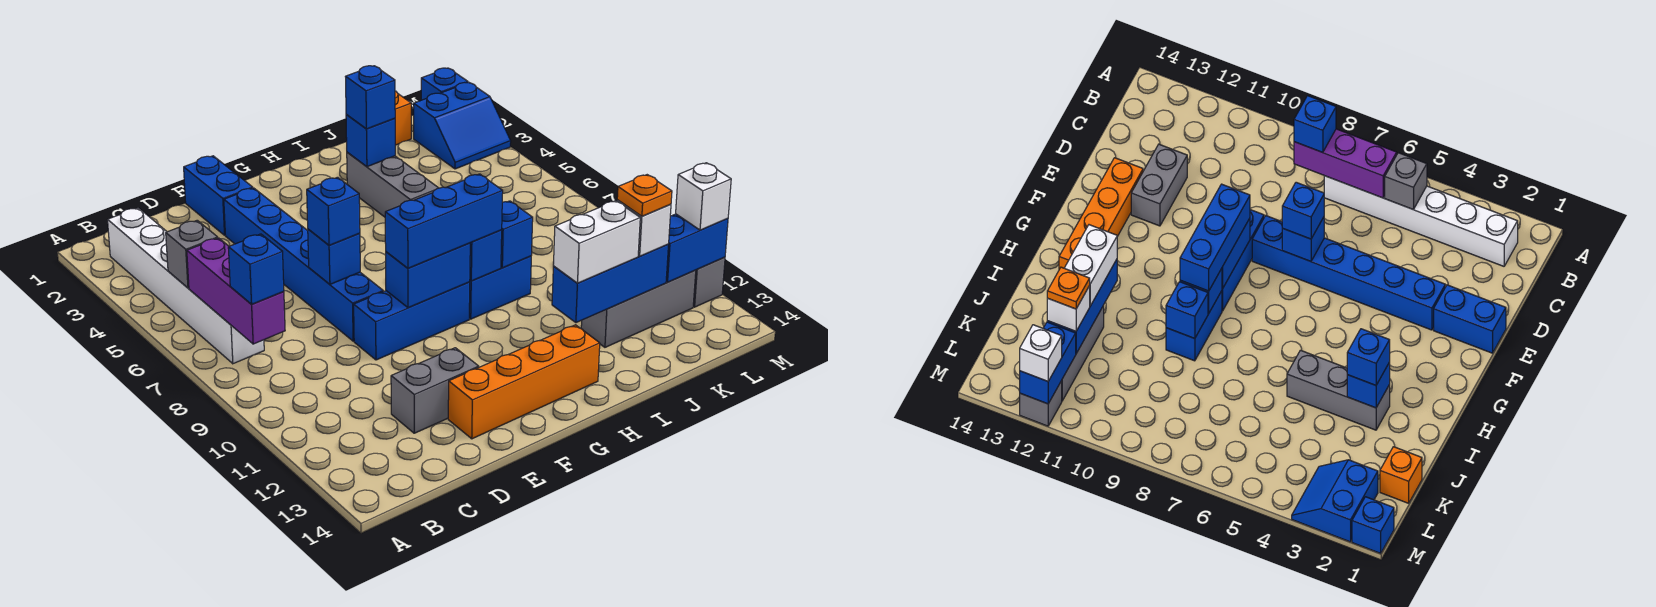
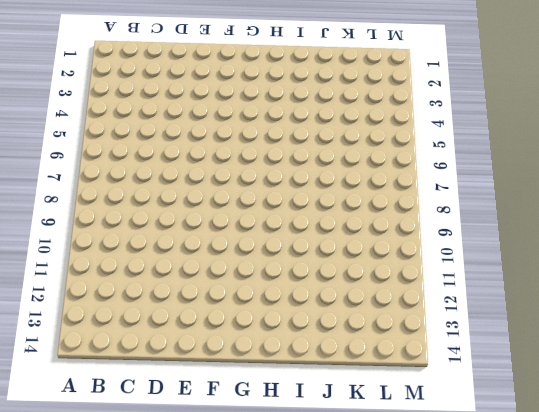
none -> white 1x6 brick [108,208,264,364]
none -> grey 1x2 brick [391,348,479,433]
none -> blue 1x2 brick [184,156,253,235]
none -> blue 1x6 brick [224,188,383,341]

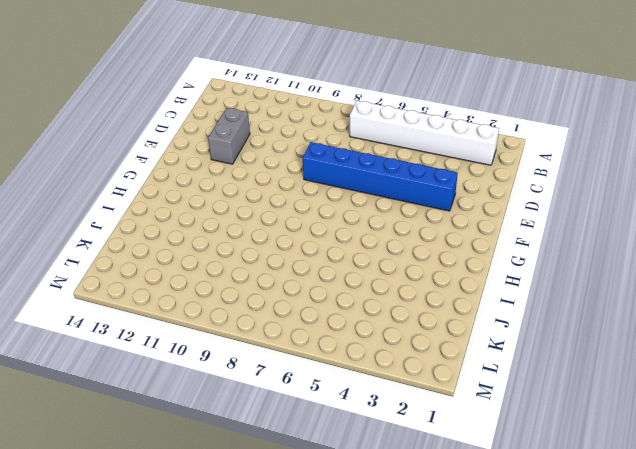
none -> blue 1x2 brick [184,156,253,235]
none -> blue 1x3 brick [354,282,470,360]
none -> orange 1x4 brick [448,325,600,439]
none -> blue 1x2 brick [469,256,531,319]

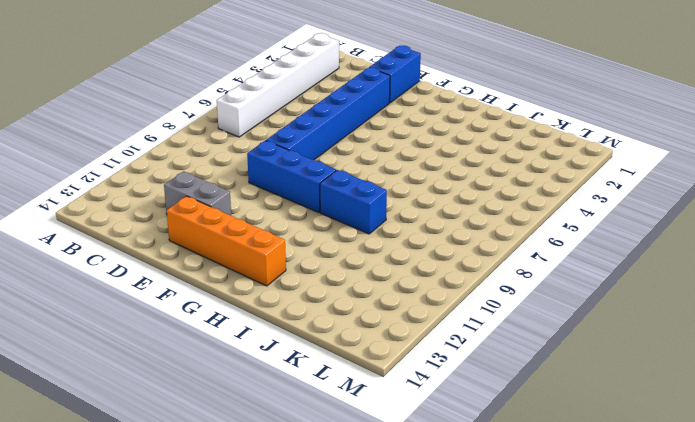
none -> grey 1x3 brick [347,152,438,217]
none -> grey 1x3 brick [581,270,696,347]
none -> orange 1x1 brick [395,91,411,145]
none -> blue 2x2 slope [414,82,511,169]

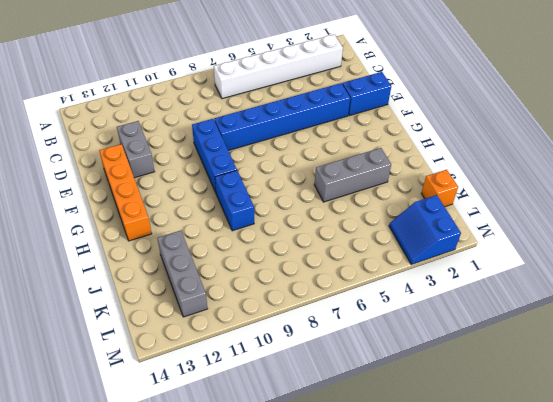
none -> blue 1x1 brick [421,68,468,100]
none -> grey 1x1 brick [693,257,725,307]
none -> grey 1x1 brick [166,220,218,288]
none -> purple 1x3 brick [187,238,285,344]

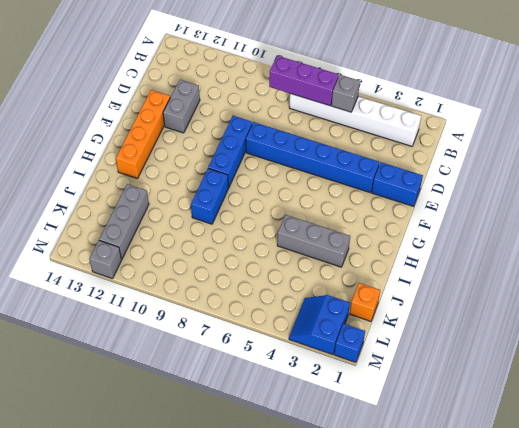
none -> blue 1x1 brick [308,229,360,284]
none -> blue 1x2 brick [386,243,470,308]
none -> blue 1x1 brick [470,230,502,281]
none -> blue 1x1 brick [346,115,395,167]

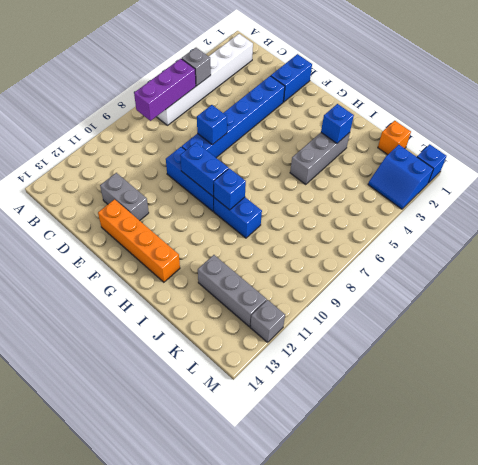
none -> blue 1x1 brick [501,201,533,268]
none -> blue 1x3 brick [552,244,669,323]
none -> blue 1x2 brick [666,214,728,282]
none -> blue 1x1 brick [228,234,284,304]

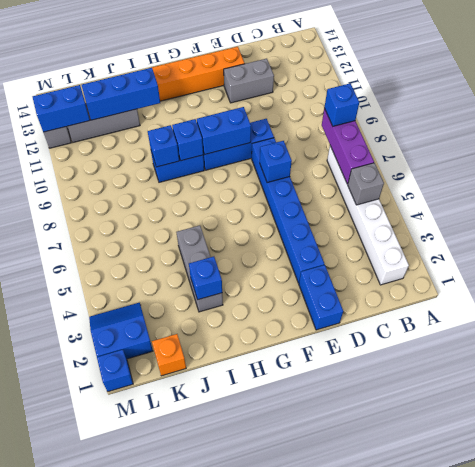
none -> blue 1x1 brick [307,177,360,245]
none -> blue 1x3 brick [385,174,503,268]
none -> blue 1x1 brick [345,66,395,129]
none -> white 1x2 brick [553,201,640,283]

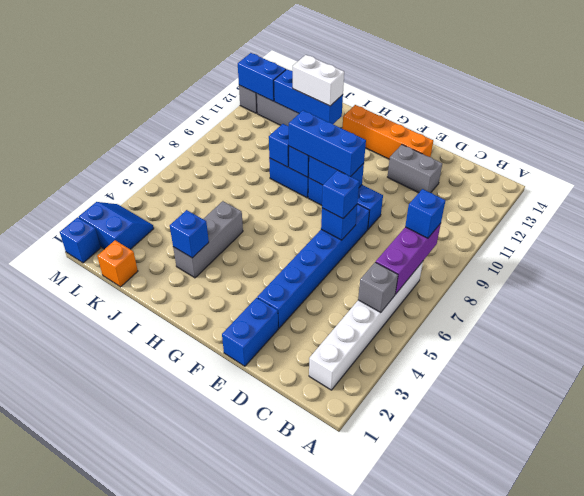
none -> blue 1x1 brick [345,66,395,129]
none -> white 1x1 brick [617,200,671,256]
none -> white 1x1 brick [676,163,731,230]
none -> orange 1x1 plate [617,175,672,216]

